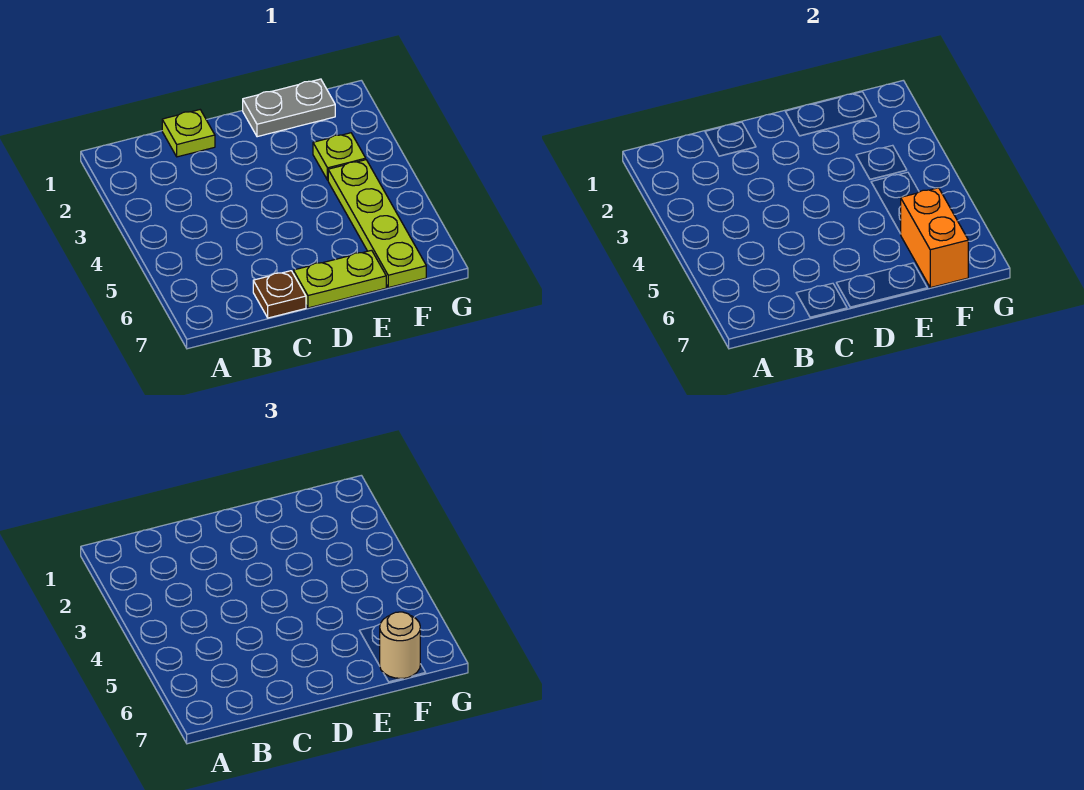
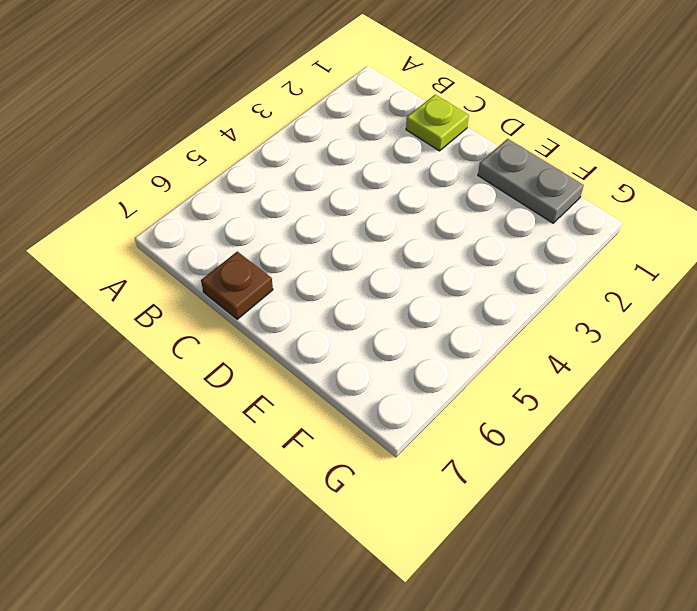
none -> lime 1x2 plate [293,250,386,308]
none -> lime 1x1 plate [313,133,366,180]

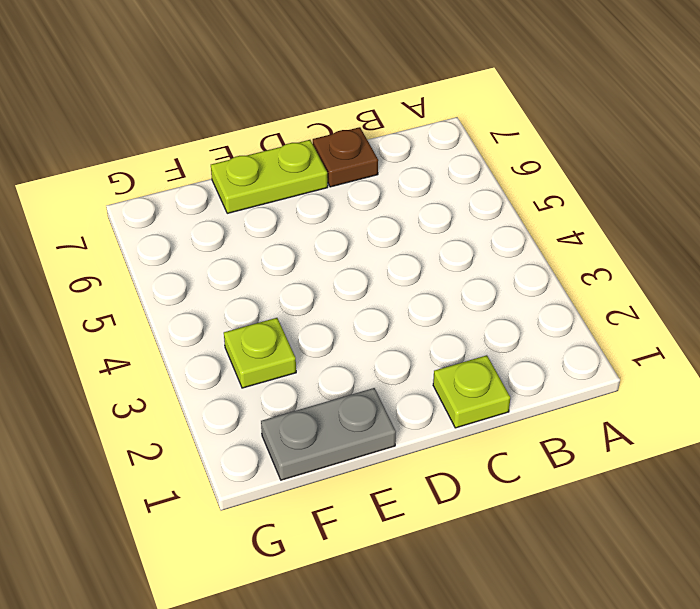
none -> lime 1x4 plate [328,160,426,288]
none -> orange 1x2 brick [900,188,968,288]

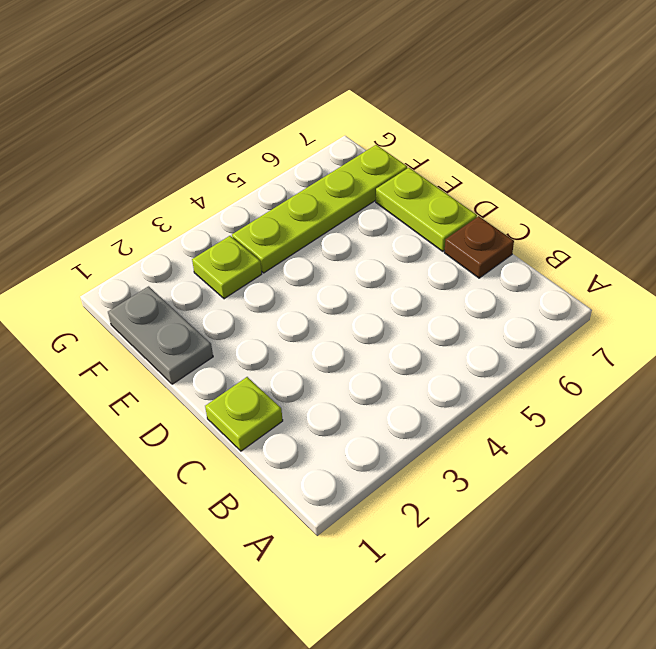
none -> orange 1x2 brick [900,188,968,288]
none -> tan 1x1 round brick [380,612,420,678]

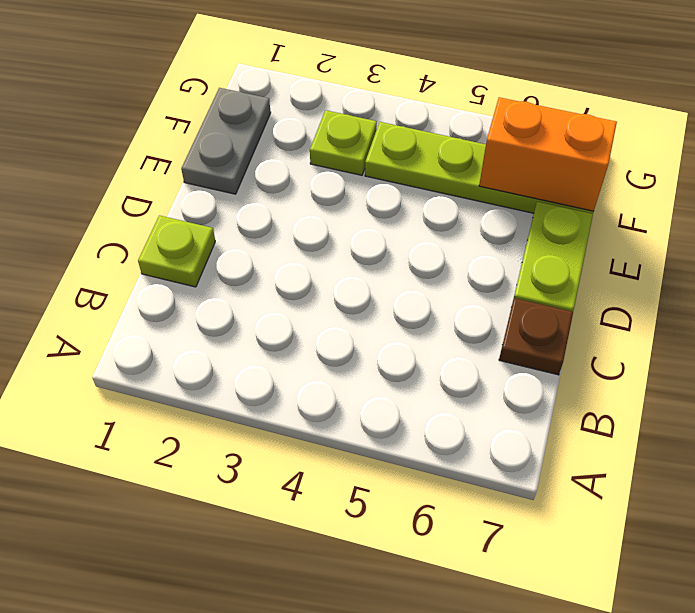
none -> tan 1x1 round brick [380,612,420,678]

